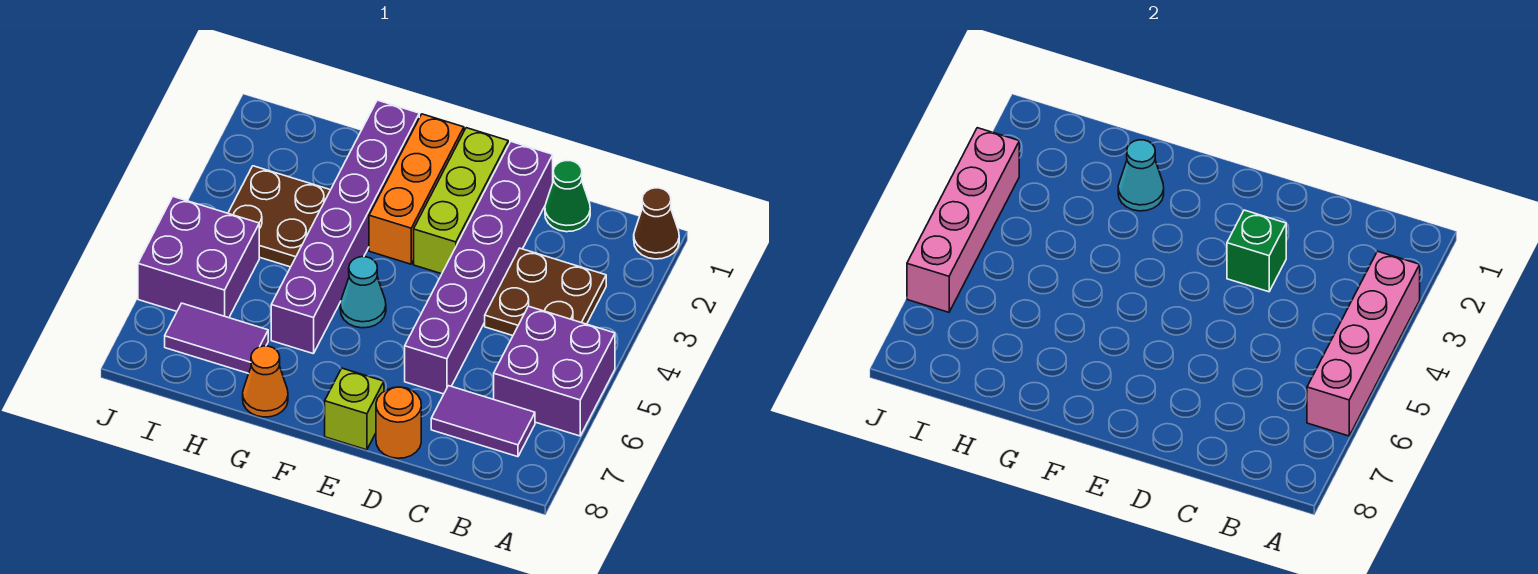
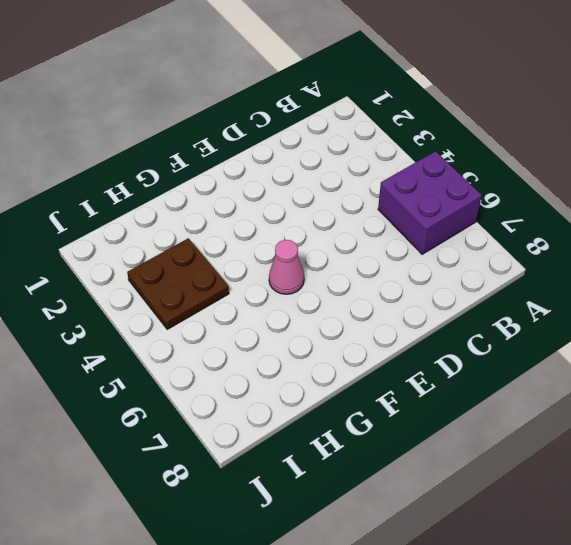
pink 1x1 cone [269,240,304,294] -> cyan 1x1 cone [340,257,386,328]
none -> brown 1x1 cone [634,188,679,259]
none -> brown 2x2 plate [485,248,606,336]
none -> purple 1x2 tile [431,386,535,457]

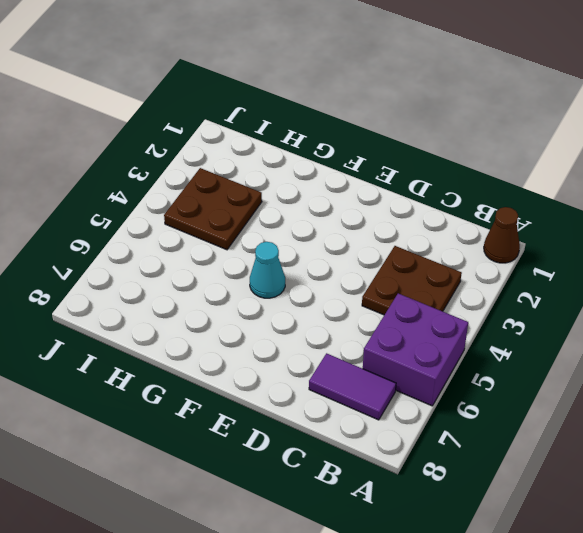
none -> green 1x1 cone [545,161,590,232]
none -> purple 1x6 brick [405,142,553,394]
none -> orange 1x1 round brick [376,387,421,458]

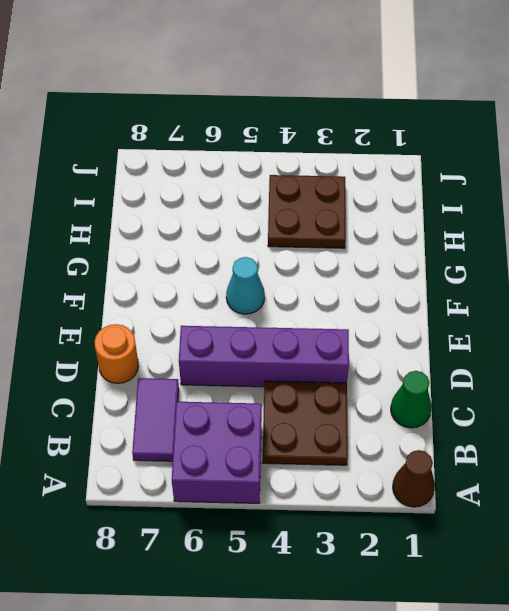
purple 1x4 brick [179,326,349,387] -> purple 1x6 brick [405,142,553,394]
none -> lime 1x3 brick [414,128,508,274]
none -> lime 1x1 brick [325,368,384,450]
none -> orange 1x3 brick [369,114,464,264]

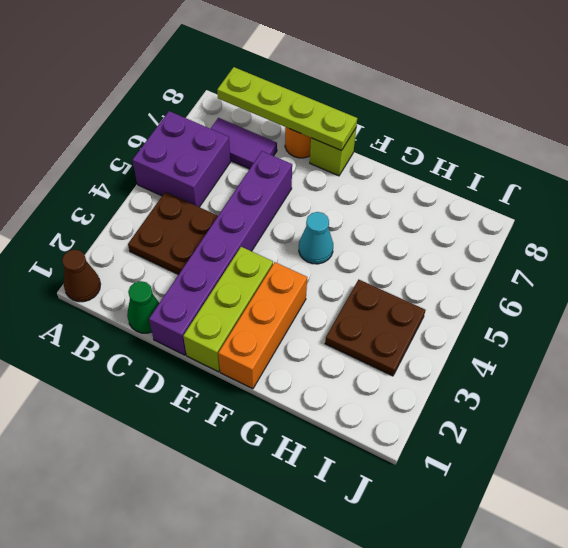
lime 1x4 plate [217,67,357,151] -> none
none -> purple 1x6 brick [271,100,419,354]
none -> orange 1x1 cone [243,346,288,417]
none -> purple 1x2 tile [165,303,268,374]

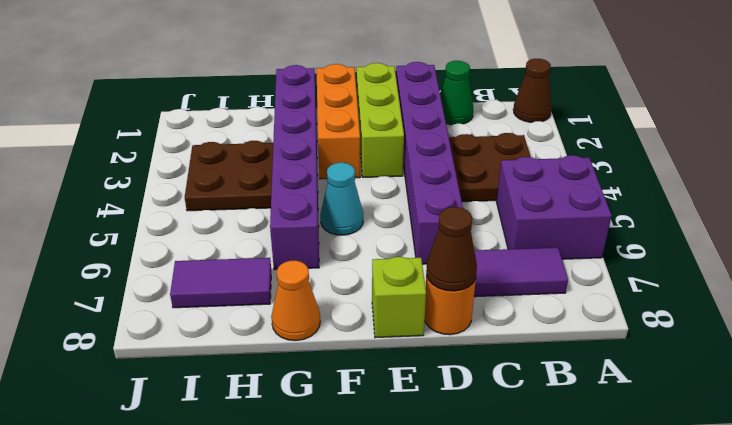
brown 1x1 cone [426,207,477,291] -> none
none -> purple 2x2 brick [138,197,259,318]
none -> pink 1x4 brick [1307,251,1420,436]
none -> green 1x1 brick [1227,210,1286,292]

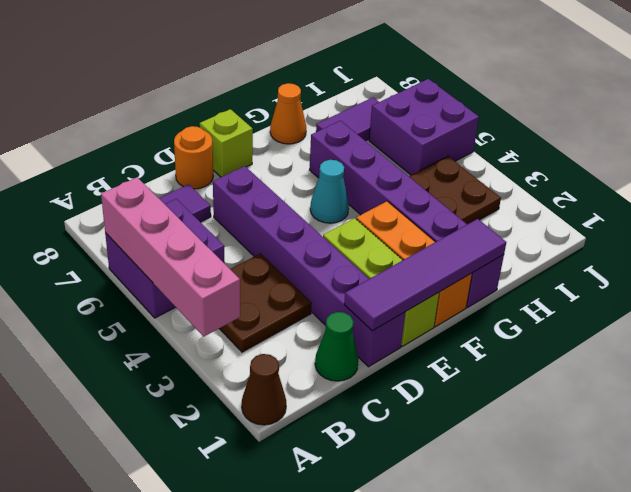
purple 1x4 tile [344,219,506,331] -> none
none -> green 1x1 brick [1227,210,1286,292]
none -> cyan 1x1 cone [1118,140,1164,211]
none -> pink 1x4 brick [907,128,1019,312]

